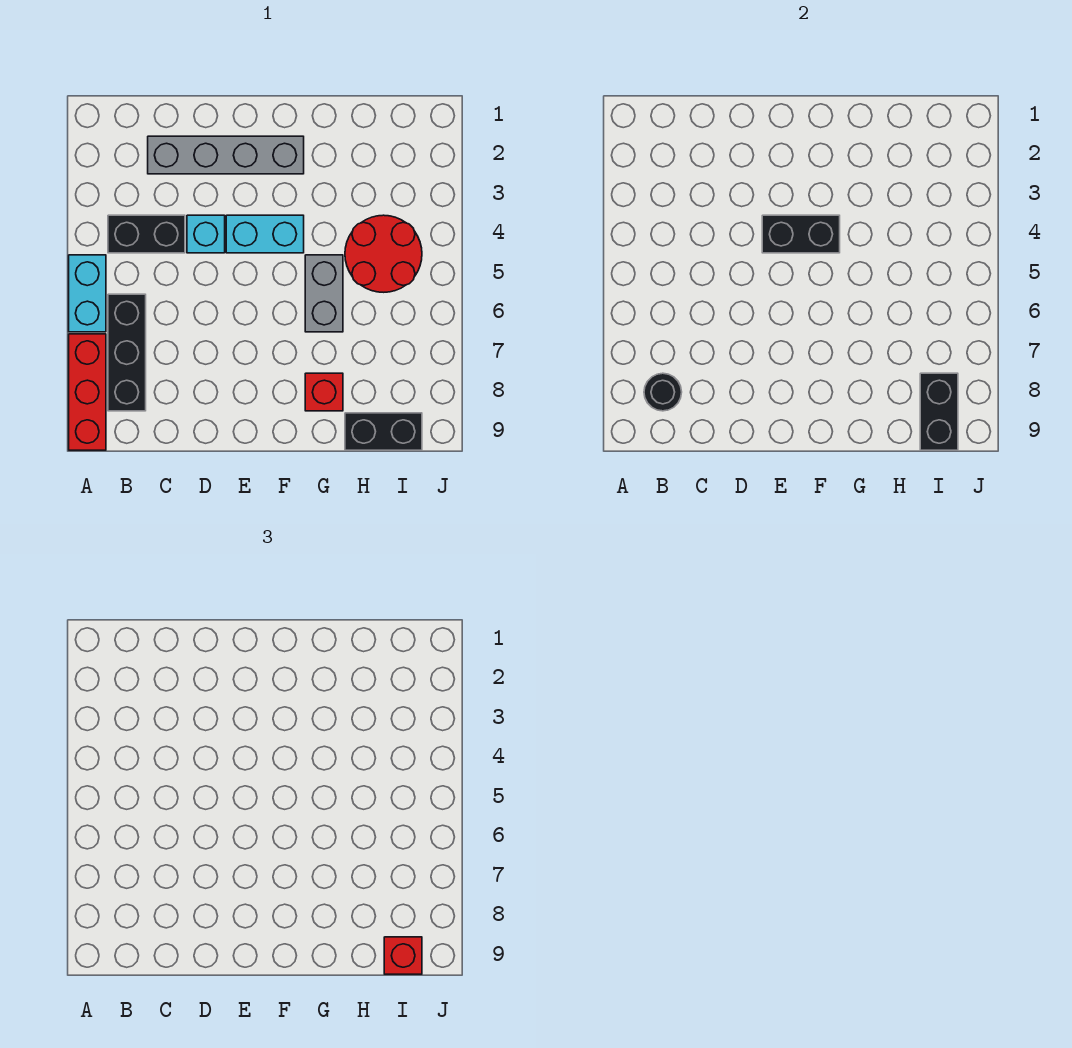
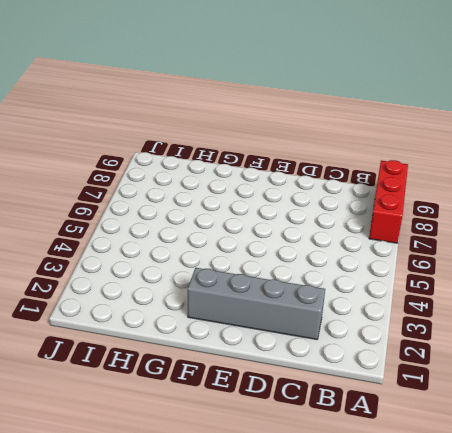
none -> cyan 1x2 brick [69,255,106,332]
none -> black 1x2 brick [108,215,185,253]
none -> black 1x3 brick [108,294,146,411]

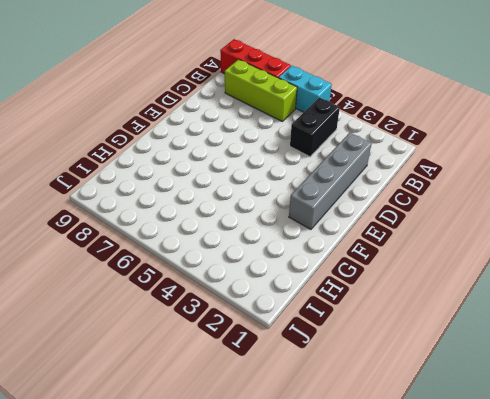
lime 1x3 brick [225,59,297,121] -> black 1x3 brick [108,294,146,411]
none -> cyan 1x1 brick [187,215,225,253]
none -> cyan 1x2 brick [226,215,304,253]
none -> grey 1x2 brick [305,255,343,332]

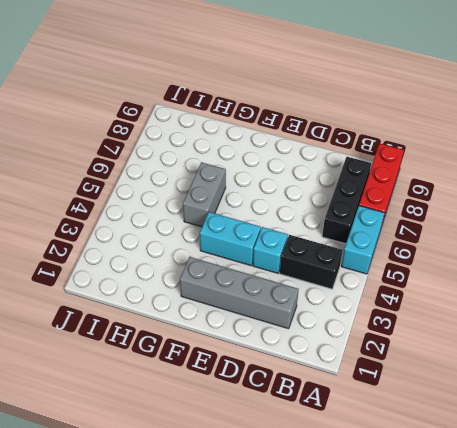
none -> red 1x1 brick [305,373,343,411]
none -> red 2x2 round brick [345,215,422,292]
none -> black 1x2 brick [345,413,422,450]

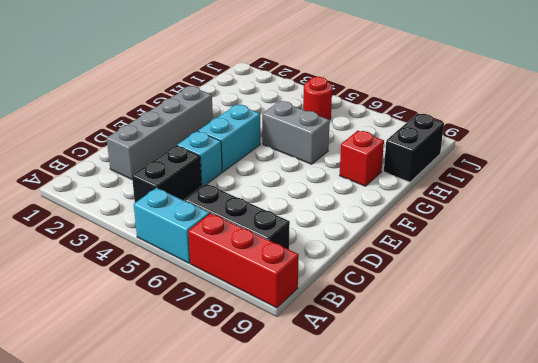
red 1x1 round brick [303,77,332,120] -> red 2x2 round brick [345,215,422,292]
none -> black 1x1 round brick [644,373,682,411]
none -> black 1x2 brick [762,215,840,253]
none -> black 1x2 brick [920,373,958,450]

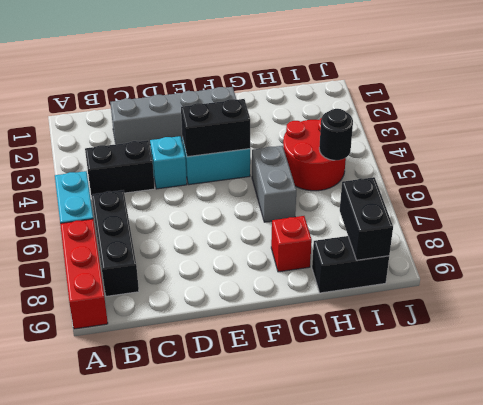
black 1x1 round brick [319,109,353,160] -> black 1x1 round brick moved to [644,373,682,411]
none -> red 1x1 brick [384,937,422,974]

